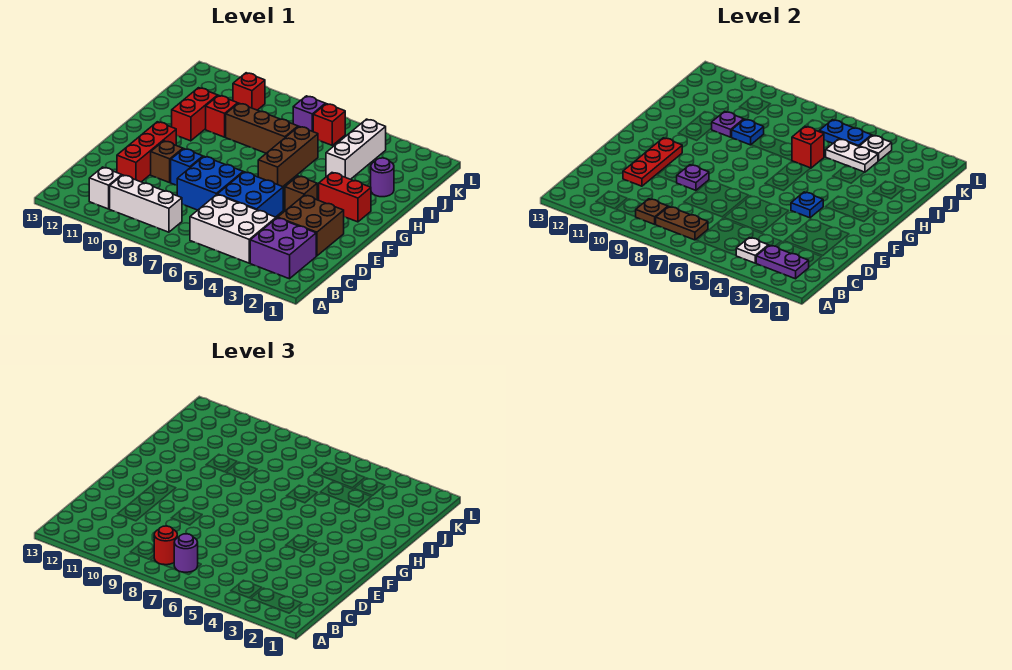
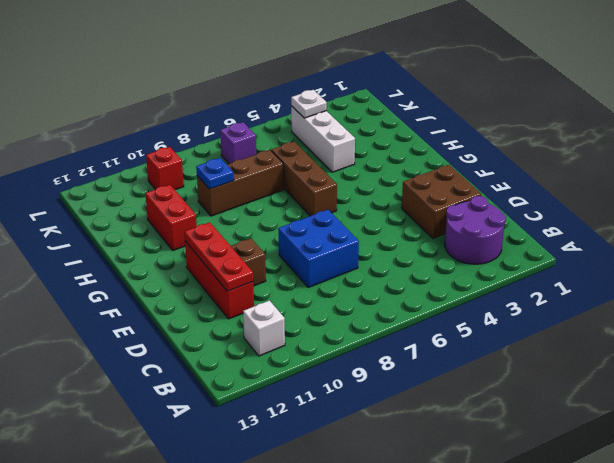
purple 2x2 round brick [445,196,506,264] -> purple 2x2 brick [250,218,316,279]
none -> white 2x3 brick [190,195,276,263]
none -> white 1x3 brick [110,175,182,232]
none -> blue 2x2 brick [217,172,283,217]
none -> blue 1x1 brick [171,149,203,185]

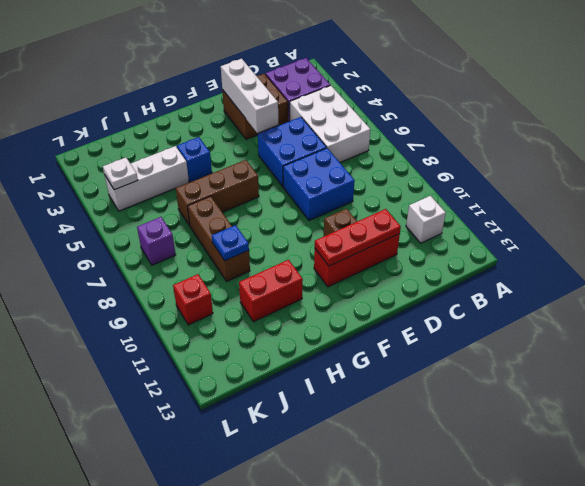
white 1x3 brick [221,59,278,133] -> white 1x3 brick moved to [110,175,182,232]
blue 1x1 brick [177,137,212,182] -> blue 1x1 brick moved to [171,149,203,185]
none -> brown 1x1 brick [285,176,317,211]
none -> red 1x2 brick [319,173,371,222]
none -> purple 1x1 round brick [371,158,394,197]
none -> red 1x1 brick [206,95,238,137]

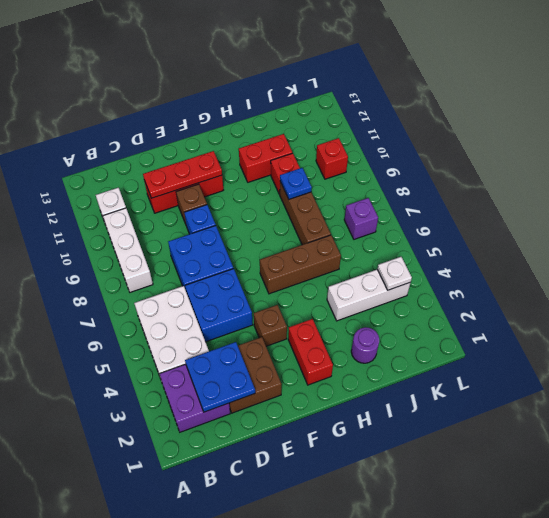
blue 2x2 plate [185,342,255,412] -> none
none -> red 1x1 brick [313,104,345,145]
none -> purple 1x2 plate [756,245,809,279]
none -> white 1x1 plate [736,238,768,263]
none -> brown 1x2 plate [655,207,708,240]

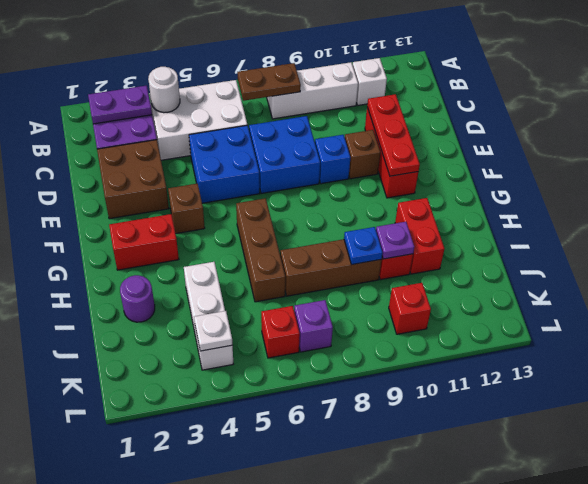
white 1x1 round brick [148,67,180,113] -> white 1x1 plate [736,238,768,263]
none -> brown 1x1 plate [636,199,668,224]
none -> purple 1x1 plate [677,165,709,190]
none -> blue 1x1 plate [791,192,823,218]
none -> red 1x1 brick [792,127,824,168]

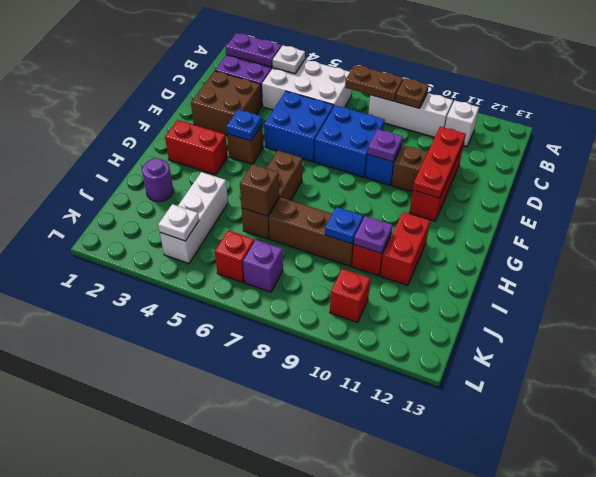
brown 1x1 brick [240,164,279,216] -> red 1x1 brick [792,127,824,168]
none -> white 1x2 plate [826,139,878,172]
none -> blue 1x2 plate [819,120,872,147]
none -> purple 1x1 round brick [174,534,198,572]
none -> red 1x1 round brick [154,526,177,565]

